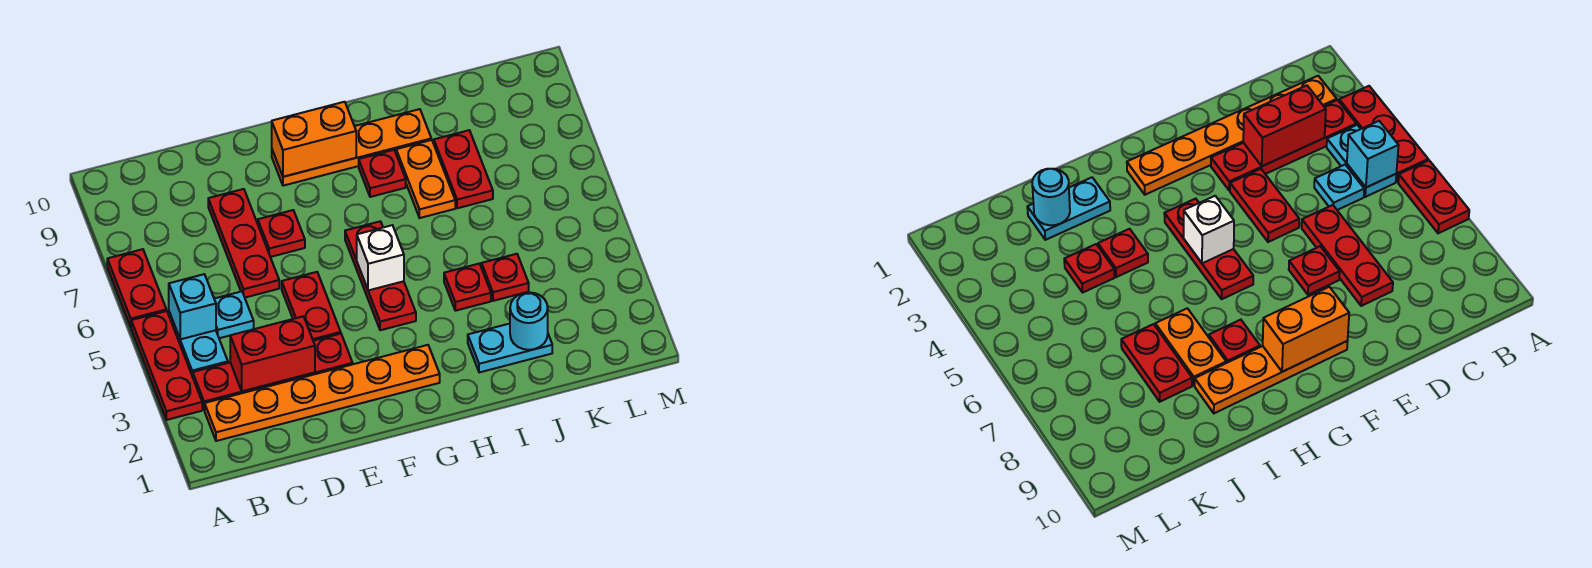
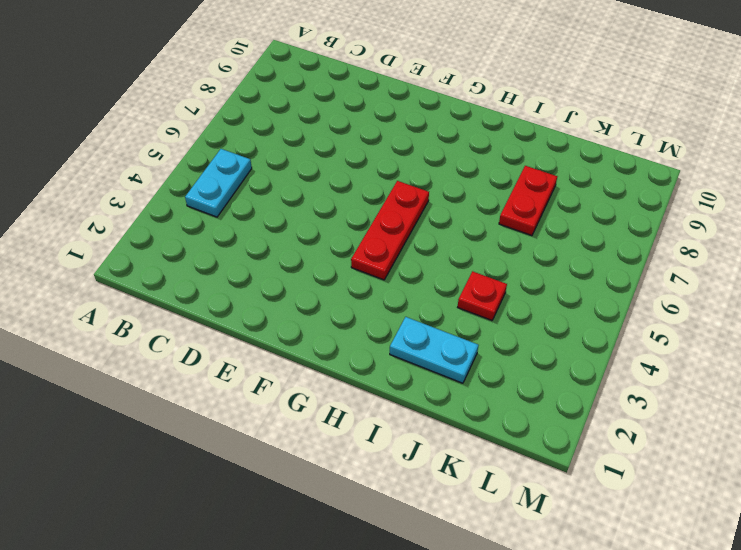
none -> red 1x3 plate [131,311,202,420]
none -> red 1x2 plate [107,249,166,327]
none -> orange 1x6 plate [205,345,440,441]

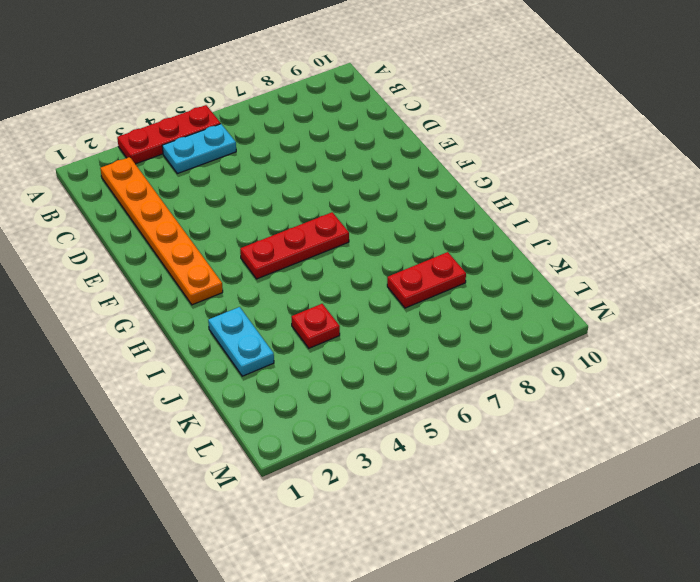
none -> red 1x2 plate [107,249,166,327]
none -> red 1x4 plate [193,334,353,410]
none -> cyan 1x1 plate [214,291,254,338]

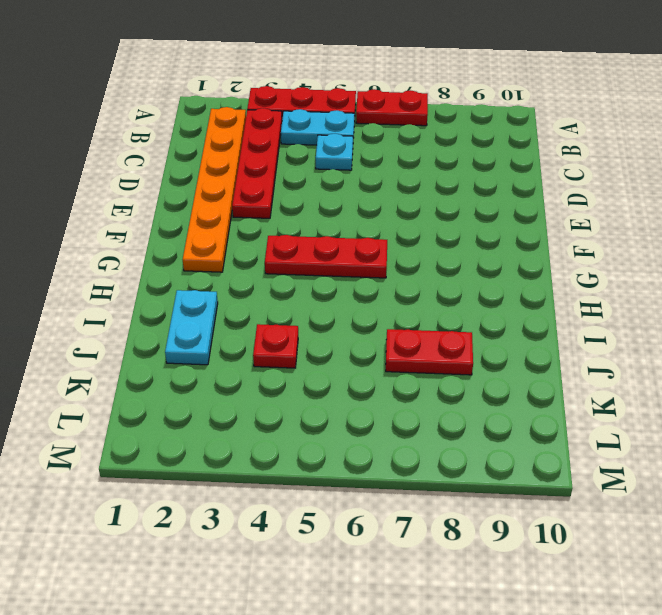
none -> red 1x3 plate [208,189,279,298]
none -> red 1x2 plate [282,272,341,341]
none -> red 1x1 plate [258,210,305,257]

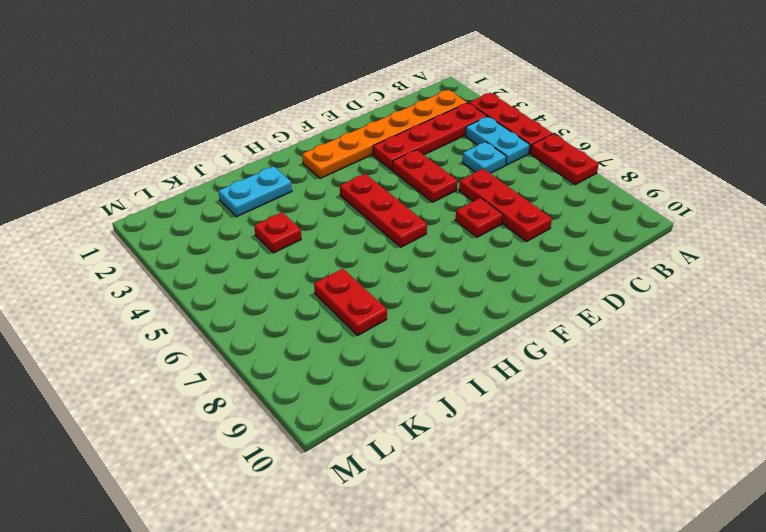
none -> orange 1x4 plate [272,109,431,186]
none -> red 1x1 plate [359,150,406,197]
none -> red 1x1 plate [444,264,491,311]

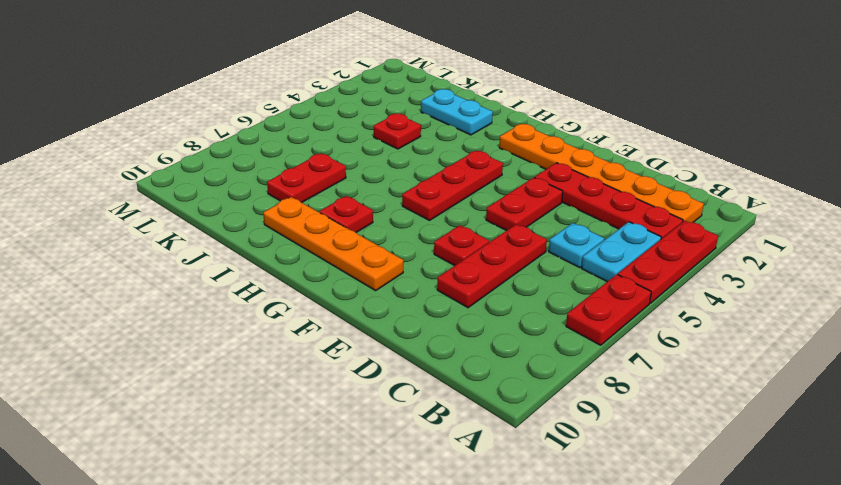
none -> red 1x1 plate [444,264,491,311]
none -> orange 1x2 plate [396,140,455,218]
none -> cyan 1x1 brick [169,274,216,339]

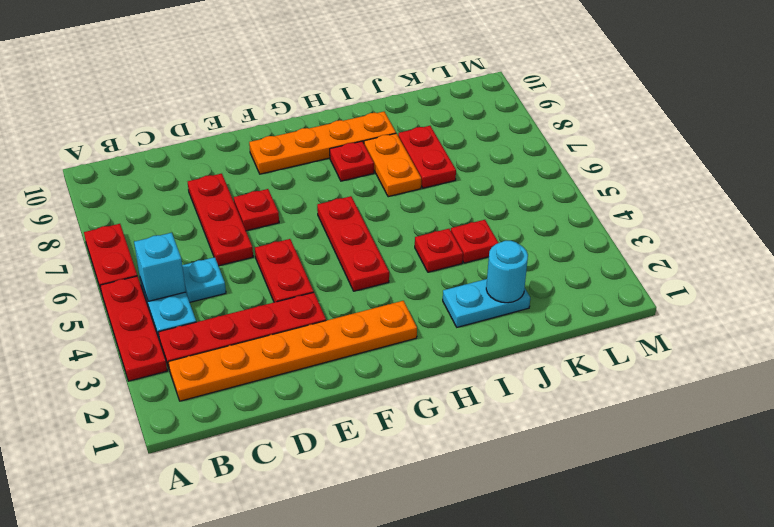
none -> red 1x2 brick [230,316,315,391]
none -> orange 1x2 brick [272,102,356,177]
none -> white 1x1 brick [357,225,404,290]

